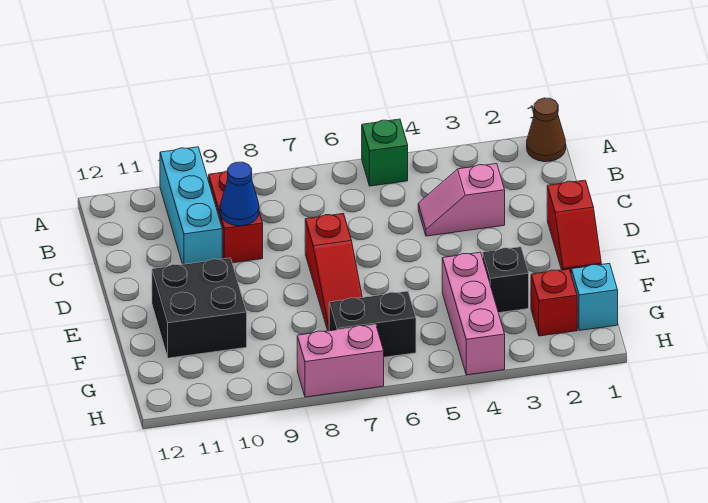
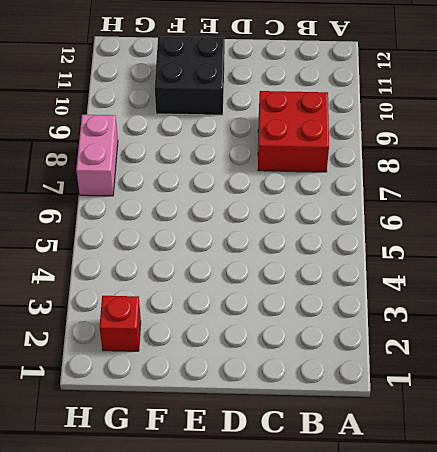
red 2x2 brick [258,91,329,172] -> red 1x2 brick [208,171,263,263]
none -> brown 1x1 cone [527,98,566,162]
none -> green 1x1 brick [362,119,408,186]
none -> cyan 1x3 brick [160,147,222,264]

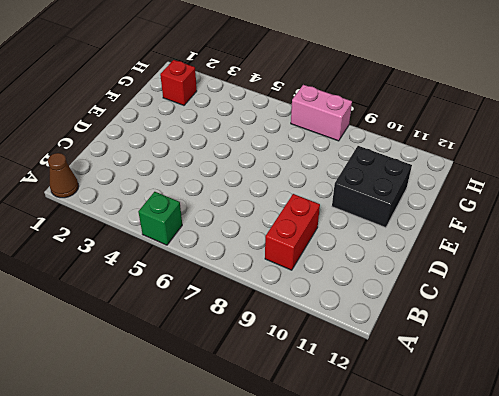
none -> cyan 1x3 brick [160,147,222,264]
none -> pink 1x2 slope [418,164,505,236]
none -> red 1x2 slope [547,180,601,272]

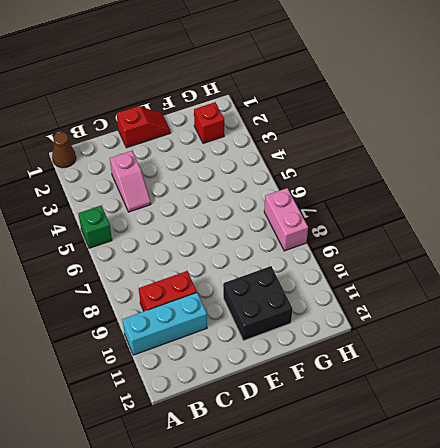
none -> red 1x3 slope [305,214,362,331]
none -> black 1x1 brick [483,247,529,313]
none -> pink 1x3 brick [442,252,505,375]

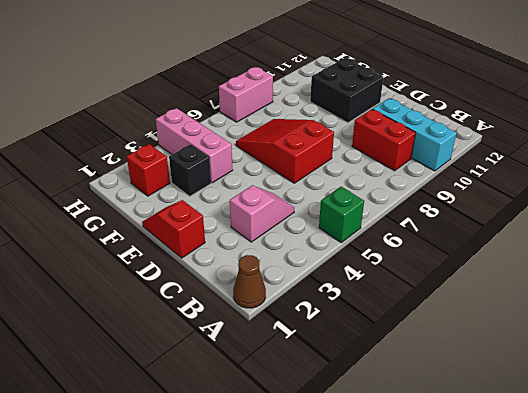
red 2x3 slope [236,119,334,183] -> red 1x3 slope [305,214,362,331]
none -> cyan 1x1 brick [571,263,618,331]
none -> black 1x2 brick [329,291,416,357]
none -> blue 1x1 cone [220,162,259,226]

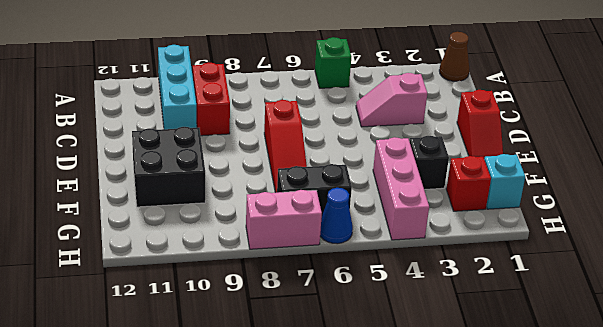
blue 1x1 cone [320,188,353,244] -> blue 1x1 cone moved to [220,162,259,226]

